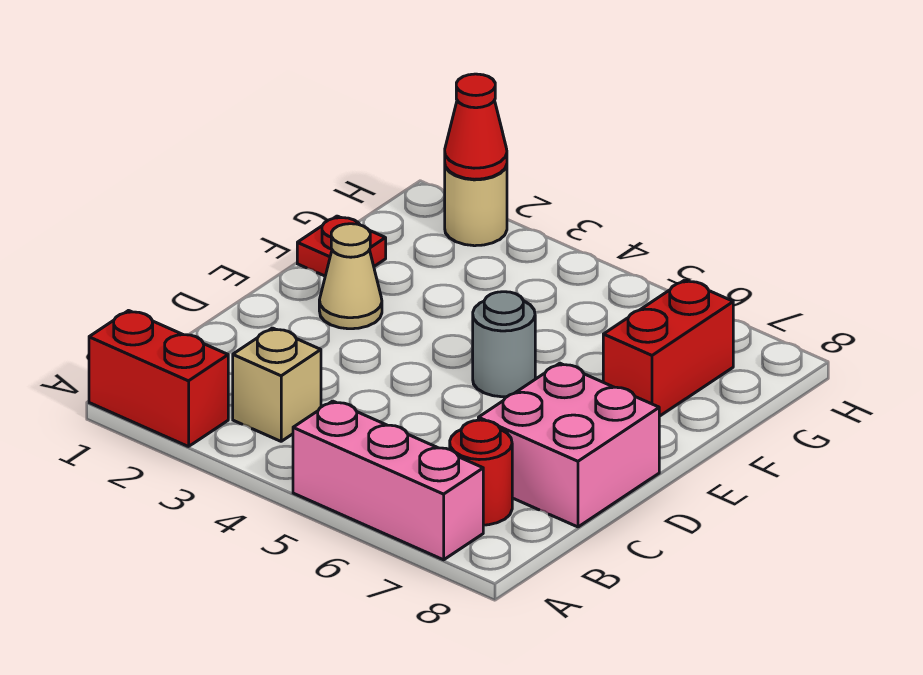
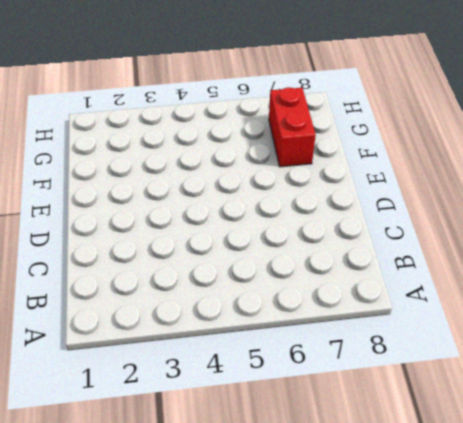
none -> red 1x2 brick [89,311,228,447]
none -> pink 1x3 brick [293,401,483,560]

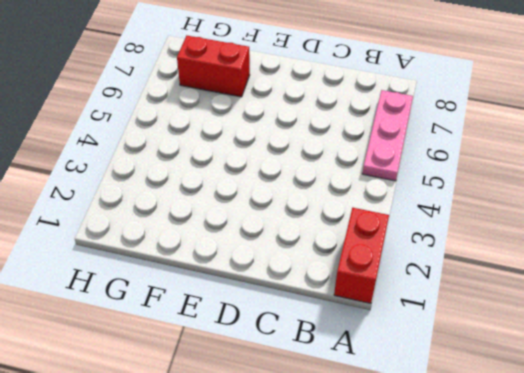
pink 1x3 plate [362,90,413,181] -> pink 1x3 brick [293,401,483,560]
none -> tan 1x1 brick [233,328,321,441]
none -> red 1x1 round brick [450,420,512,525]

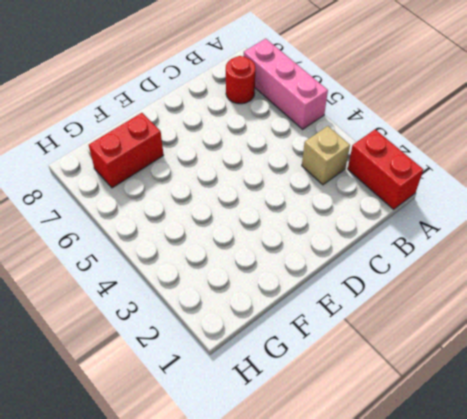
none -> pink 2x2 brick [478,363,659,527]
none -> tan 1x1 cone [319,224,382,329]

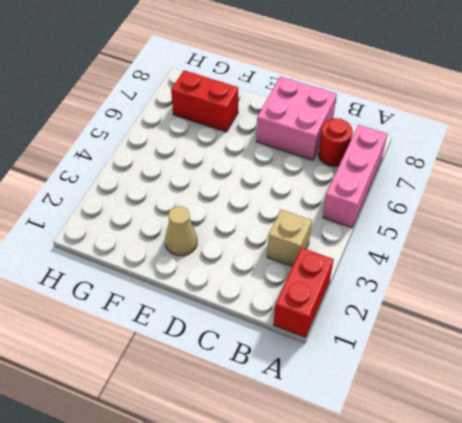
none -> grey 1x1 round brick [473,292,535,397]
none -> red 1x1 plate [297,216,386,276]

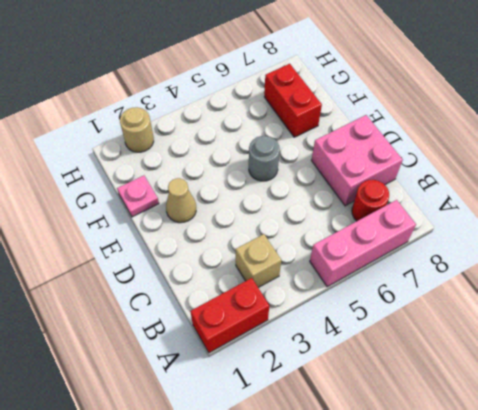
pink 1x1 plate [117,176,159,217] -> red 1x1 plate [297,216,386,276]
none -> red 1x1 cone [445,74,507,179]

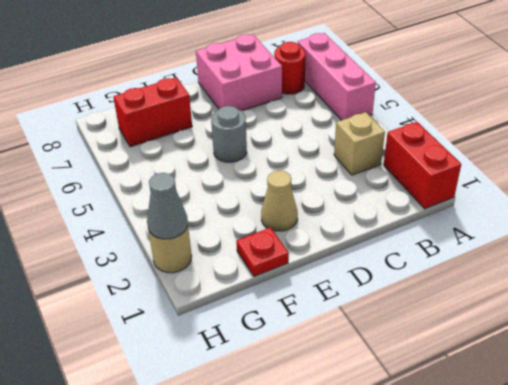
grey 1x1 cone [147,173,188,239] -> red 1x1 cone [445,74,507,179]

